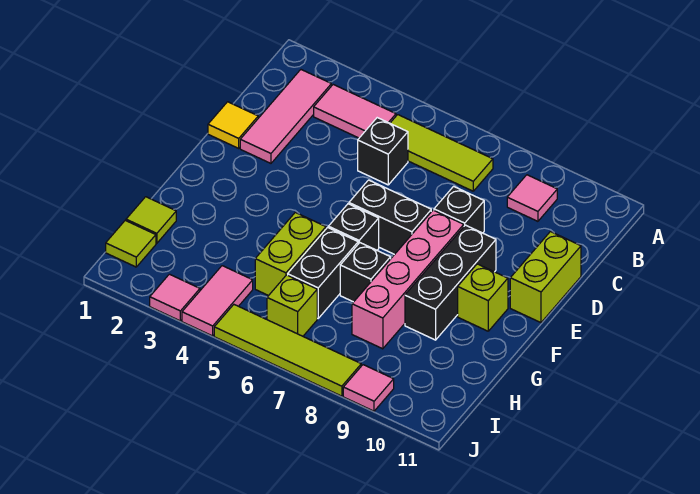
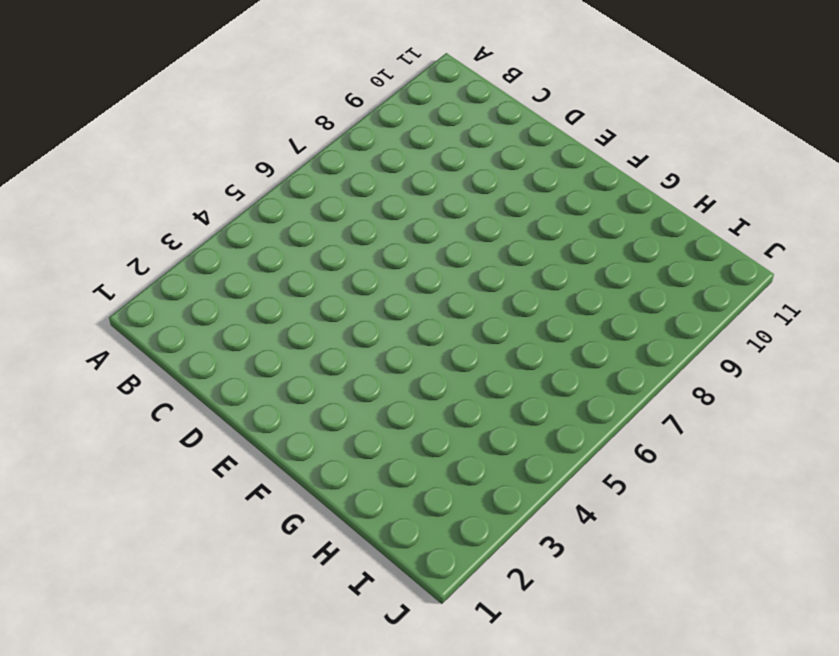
none -> pink 1x3 tile [240,70,331,163]
none -> pink 1x2 tile [314,85,396,138]
none -> lime 1x3 tile [390,115,493,191]

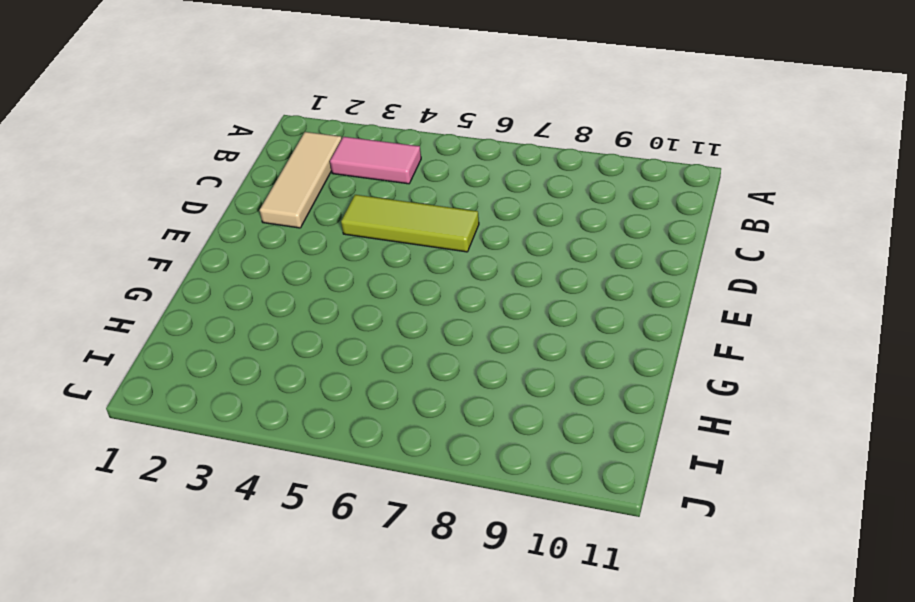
tan 1x3 tile [260,132,342,228] -> pink 1x3 tile [240,70,331,163]
lime 1x3 tile [341,195,479,252] -> lime 1x3 tile moved to [390,115,493,191]
none -> pink 1x1 tile [507,175,557,221]
none -> black 1x1 brick [358,118,408,185]
none -> yellow 1x1 tile [208,102,258,148]

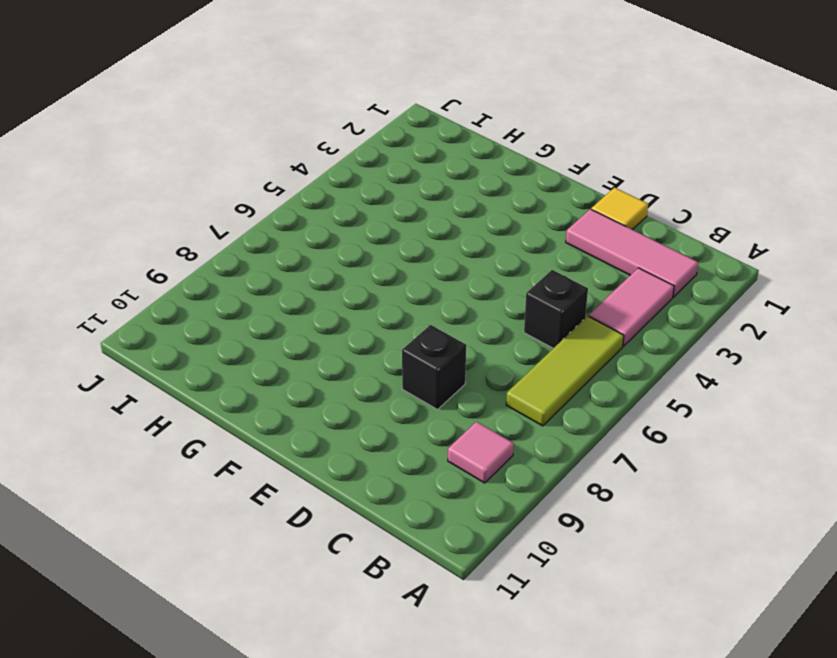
none -> lime 1x2 brick [510,232,581,323]
none -> black 1x2 brick [349,180,431,255]
none -> pink 1x4 brick [352,210,464,349]

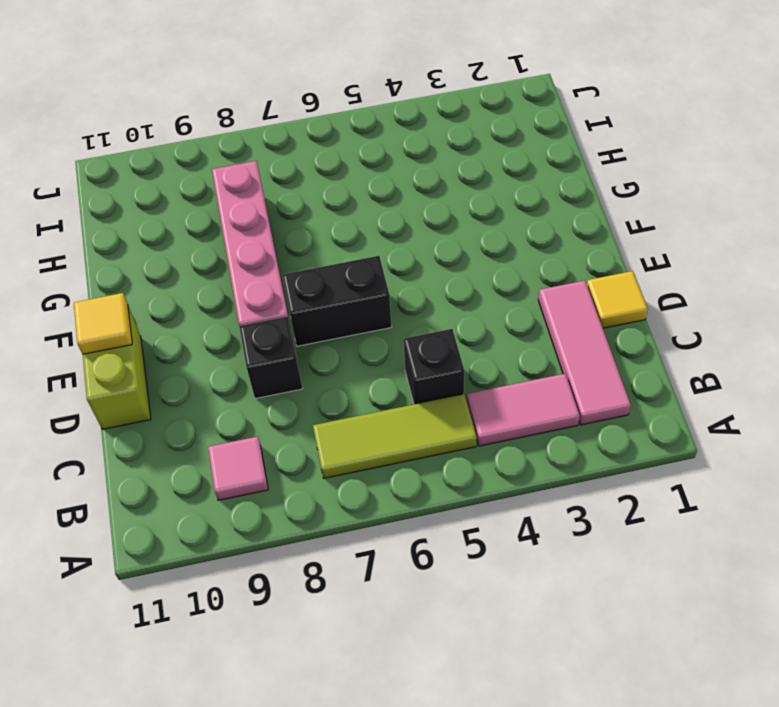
yellow 1x1 tile [74,293,132,354] -> none
none -> black 1x3 brick [405,225,496,340]
none -> black 1x1 brick [328,204,379,250]
none -> lime 1x1 brick [458,264,508,331]

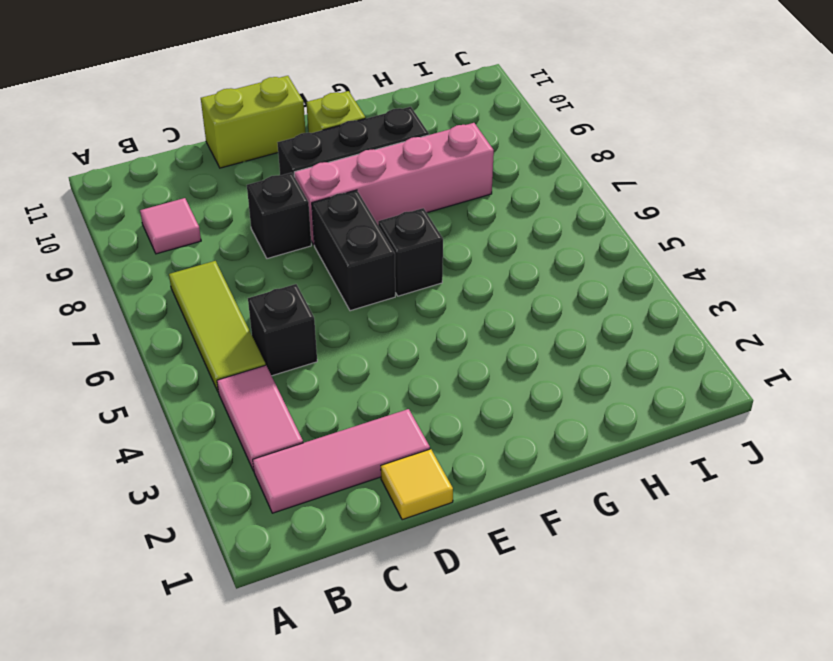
none -> lime 1x2 brick [255,212,326,296]
none -> black 1x2 brick [288,228,358,318]
none -> black 1x1 brick [340,243,391,302]

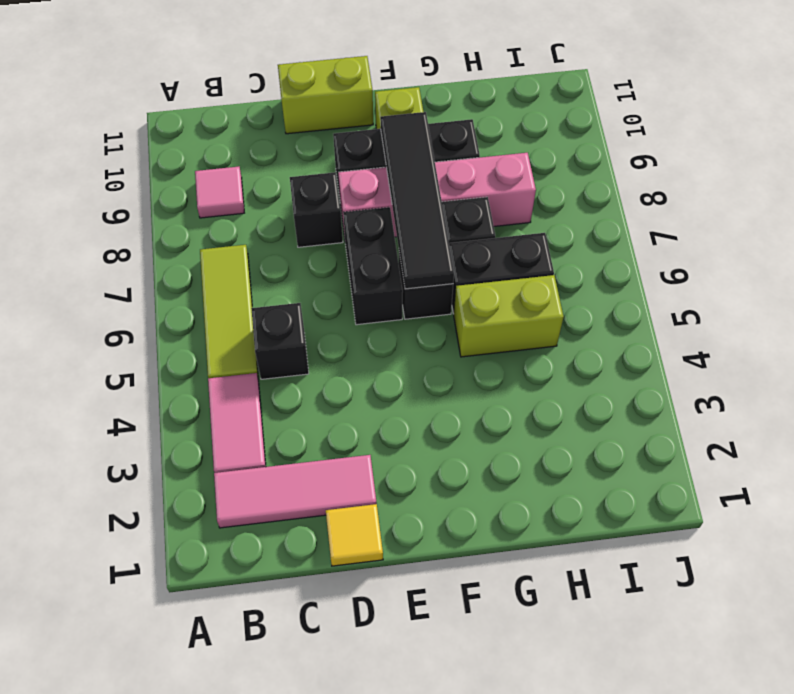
black 1x4 tile [380,112,454,289] -> none
none -> lime 1x1 tile [126,197,176,243]
none -> lime 1x1 tile [106,220,156,267]
none -> pink 1x2 tile [182,266,253,336]

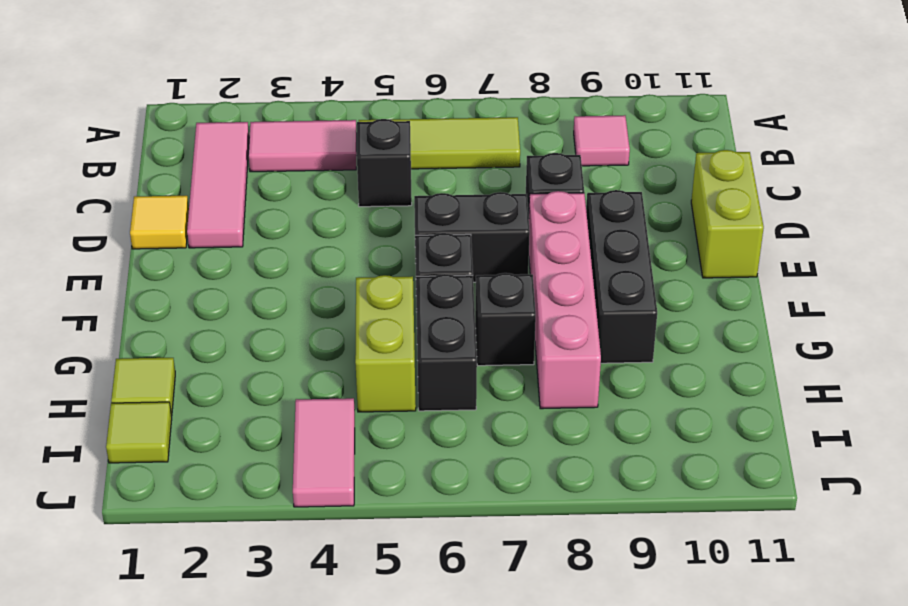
none -> lime 1x1 brick [458,264,508,331]
none -> lime 1x1 brick [267,275,317,336]
none -> pink 1x1 tile [150,274,200,321]

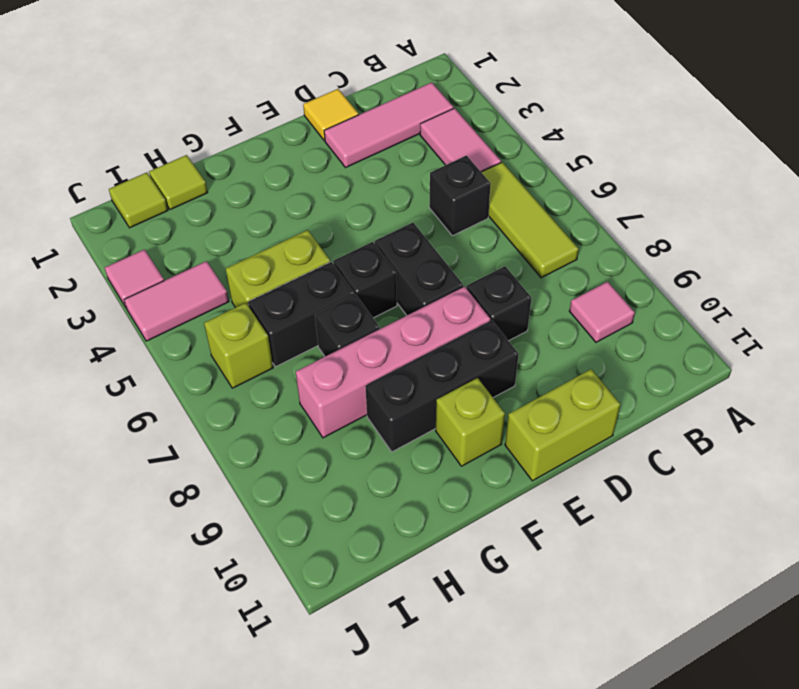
none -> lime 1x4 tile [214,305,361,396]
none -> pink 1x1 tile [343,365,394,411]

